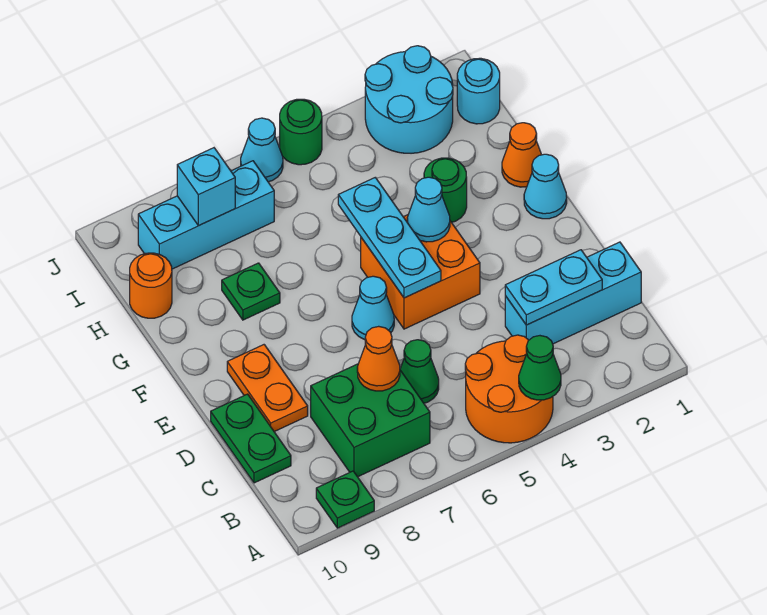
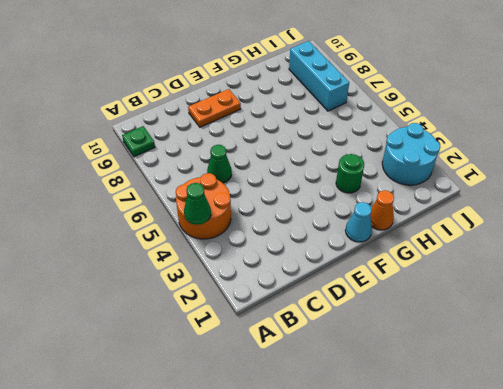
none -> green 2x2 brick [311,364,430,477]
none -> cyan 1x3 brick [505,242,641,344]
none -> green 1x2 plate [211,394,291,483]

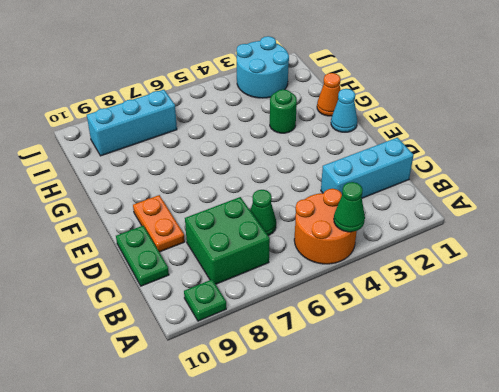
none -> orange 2x2 brick [361,215,480,329]
none -> cyan 1x1 cone [352,276,394,340]
none -> green 1x1 plate [222,263,280,320]

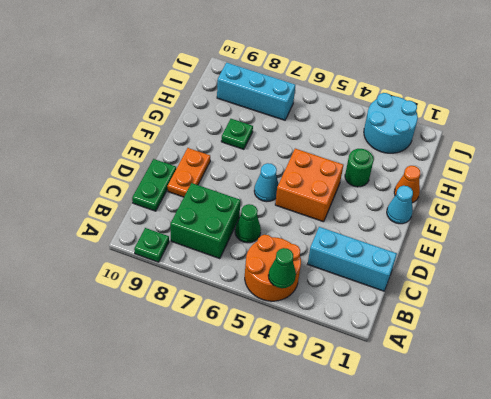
none -> orange 1x1 round brick [130,253,172,318]
none -> cyan 1x1 round brick [457,58,500,124]
none -> green 1x1 round brick [280,99,322,165]

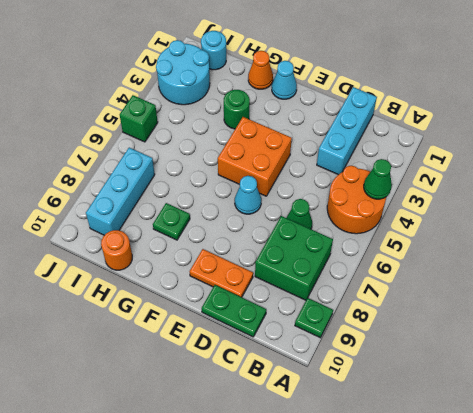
green 1x1 brick [120,95,158,142] -> green 1x1 round brick [280,99,322,165]
none -> cyan 1x1 cone [241,118,283,182]
none -> cyan 1x2 plate [505,250,602,325]
none -> orange 1x1 cone [357,326,400,391]

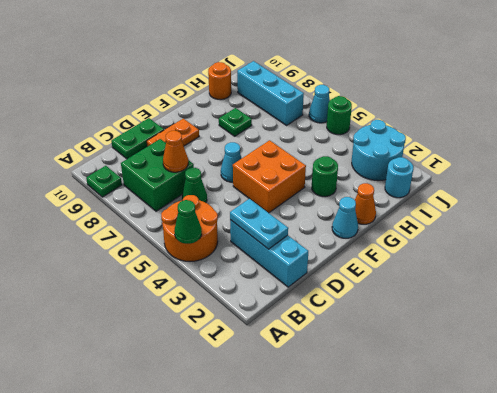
none -> cyan 1x3 plate [338,178,441,298]
none -> cyan 1x1 cone [407,177,450,242]
none -> cyan 1x1 brick [177,148,235,226]

